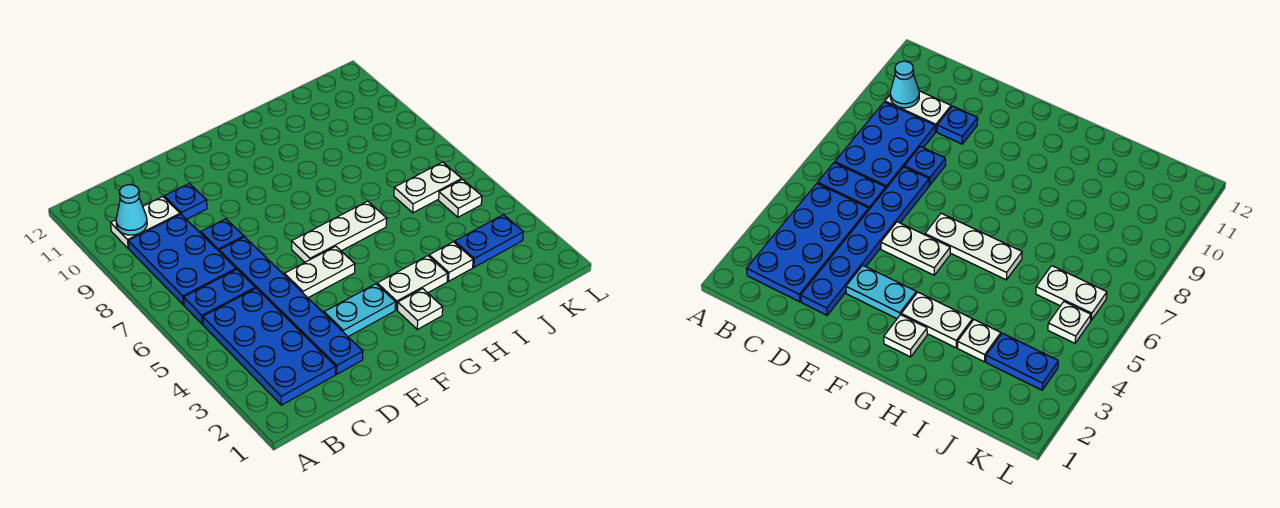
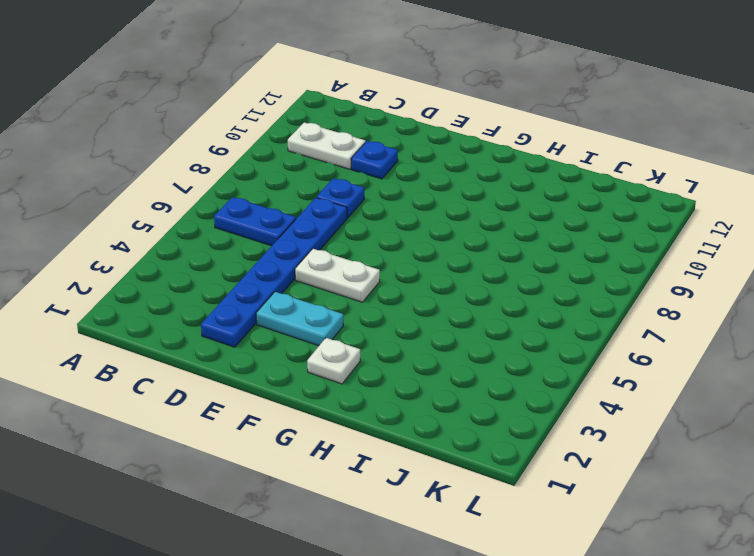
none -> blue 2x4 plate [203,288,336,405]
none -> blue 2x3 plate [128,214,236,305]
none -> white 1x3 plate [291,201,387,262]

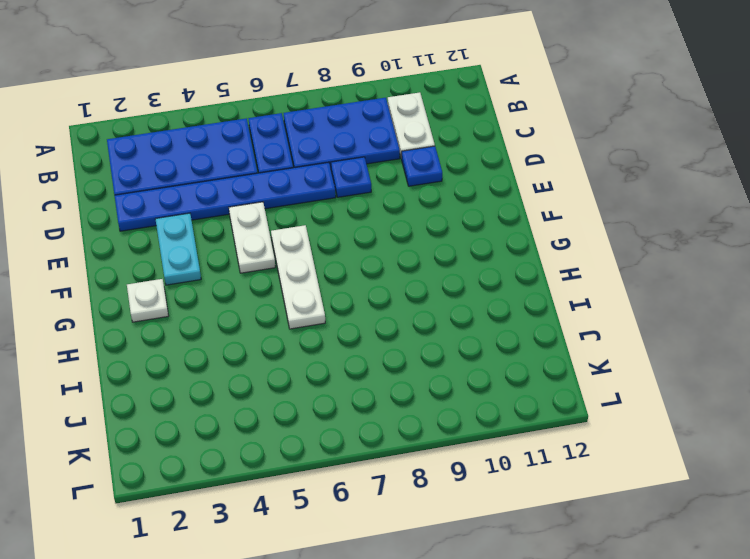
none -> white 1x2 plate [377,256,448,310]
none -> white 1x1 plate [429,242,473,281]
none -> blue 1x2 plate [455,215,523,267]

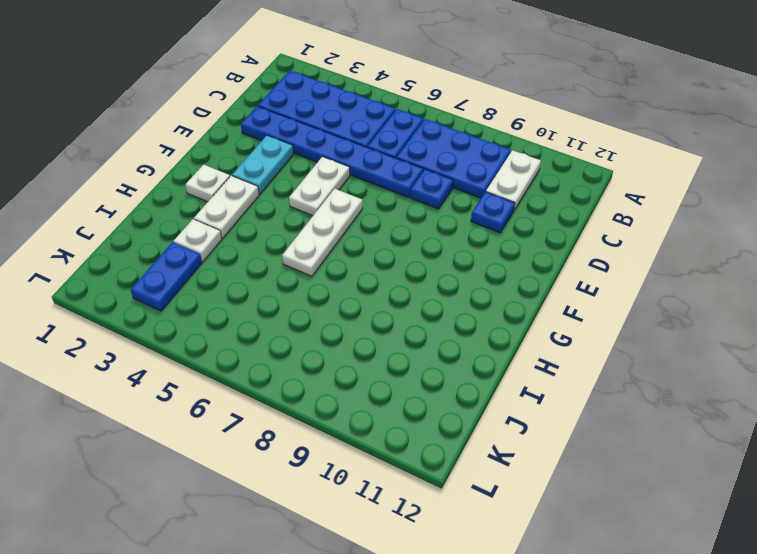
none -> white 1x2 plate [394,162,462,213]
none -> white 1x1 plate [439,179,482,217]
none -> cyan 1x1 cone [116,185,147,235]

